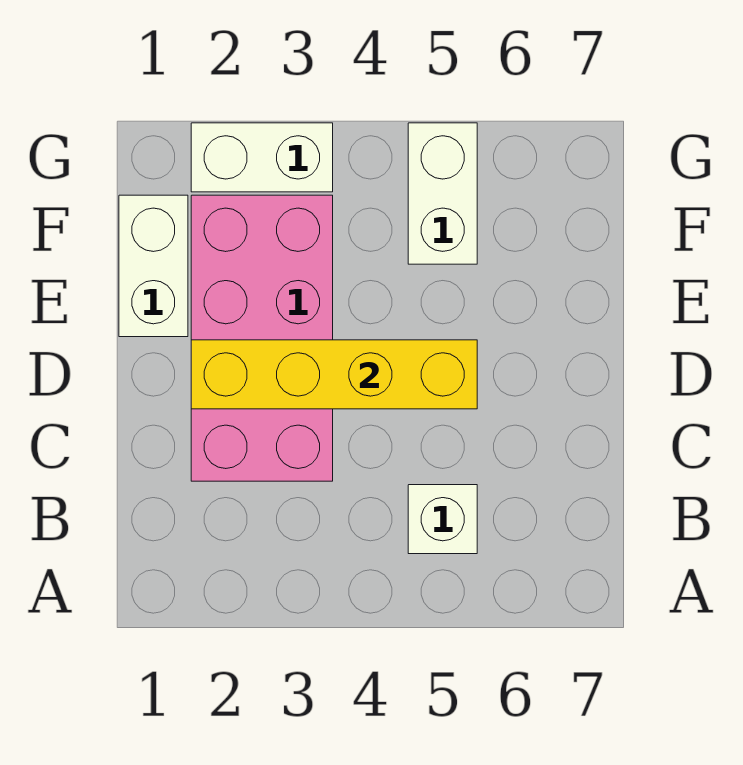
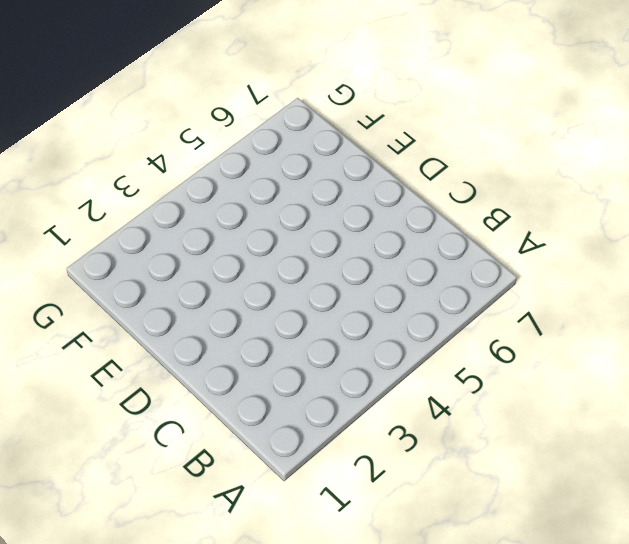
none -> white 1x1 brick [408,485,477,554]
none -> pink 2x4 brick [191,195,333,481]

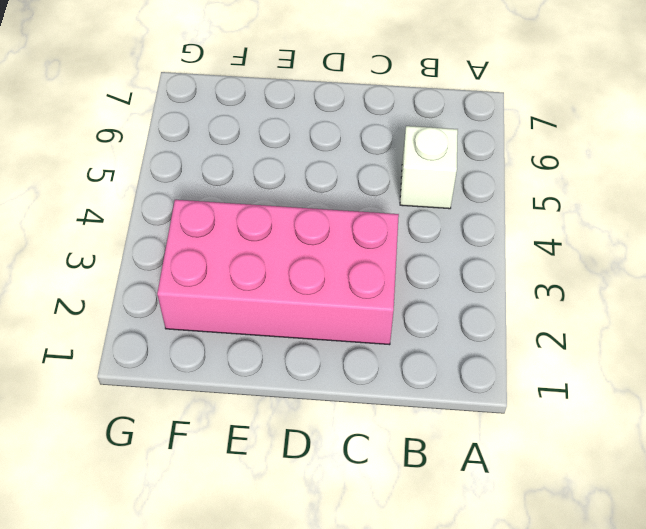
none -> white 1x2 brick [119,195,188,337]
none -> white 1x2 brick [408,123,477,264]

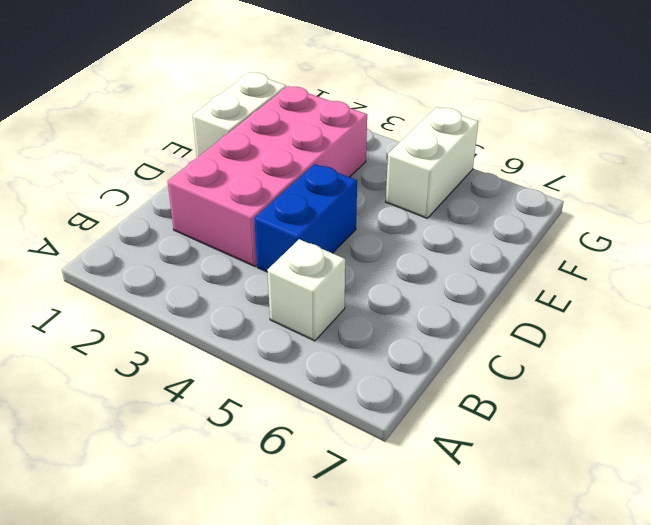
blue 1x2 brick [254,164,357,272] -> none
none -> white 1x2 brick [191,123,333,192]
none -> yellow 1x4 brick [191,340,477,409]

